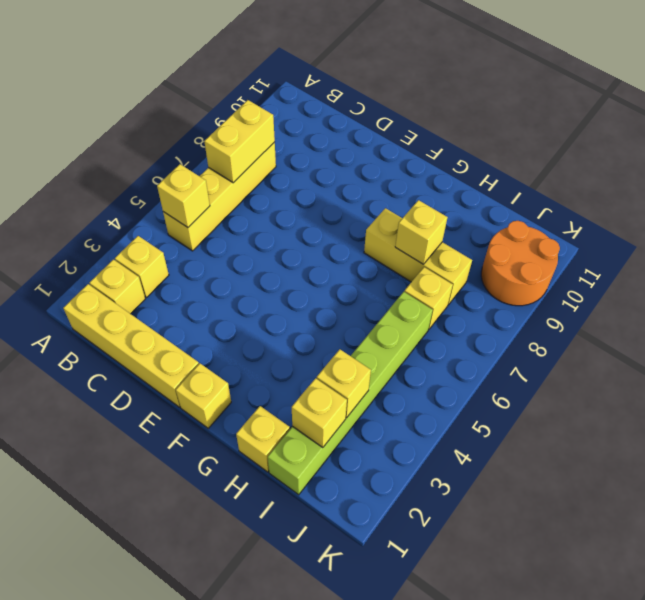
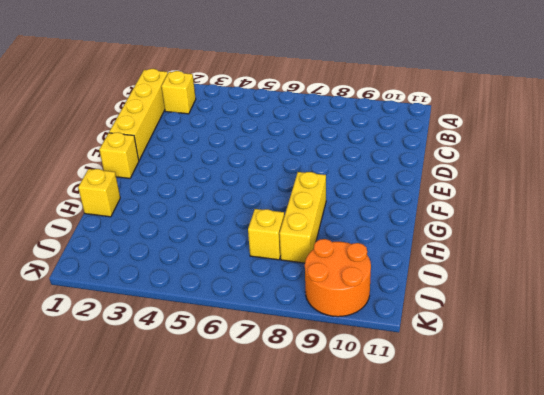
none -> yellow 1x1 brick [115,236,169,297]
none -> yellow 1x4 brick [163,142,276,251]
none -> lime 1x6 brick [268,292,433,495]

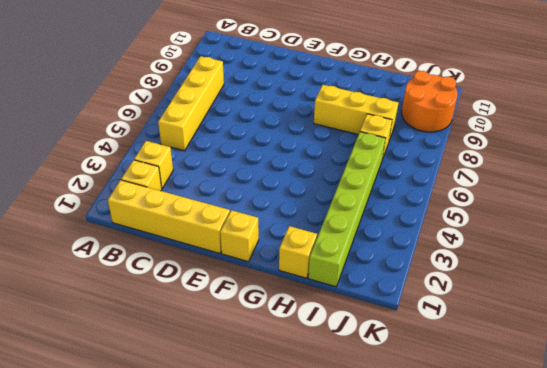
none -> yellow 1x1 brick [157,164,210,227]
none -> yellow 1x2 brick [204,100,275,183]
none -> yellow 1x1 brick [395,200,447,264]

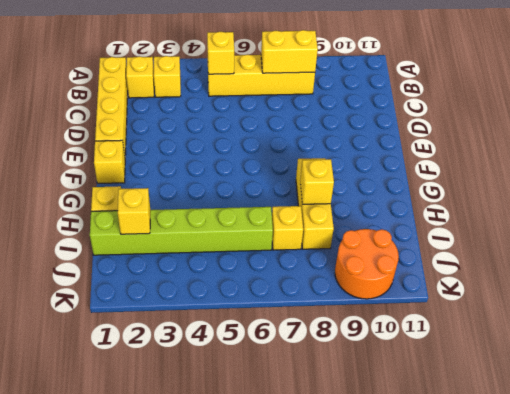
none -> yellow 1x1 brick [317,349,371,418]

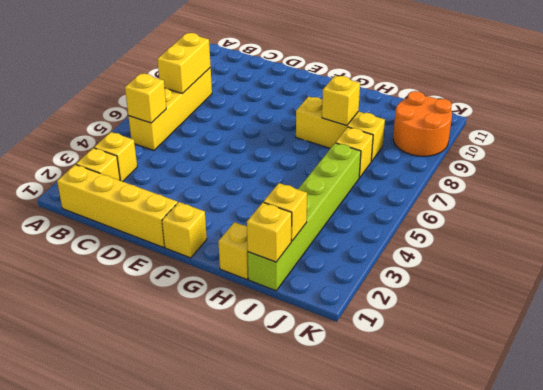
yellow 1x1 brick [247,202,292,262] -> yellow 1x1 brick moved to [317,349,371,418]

